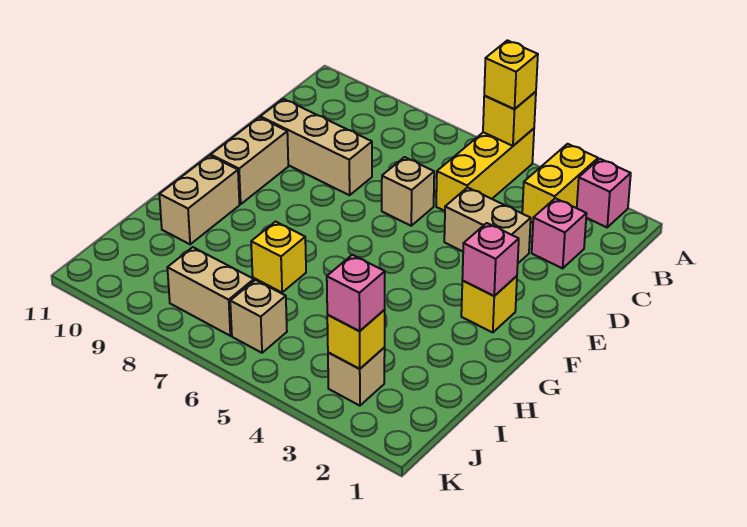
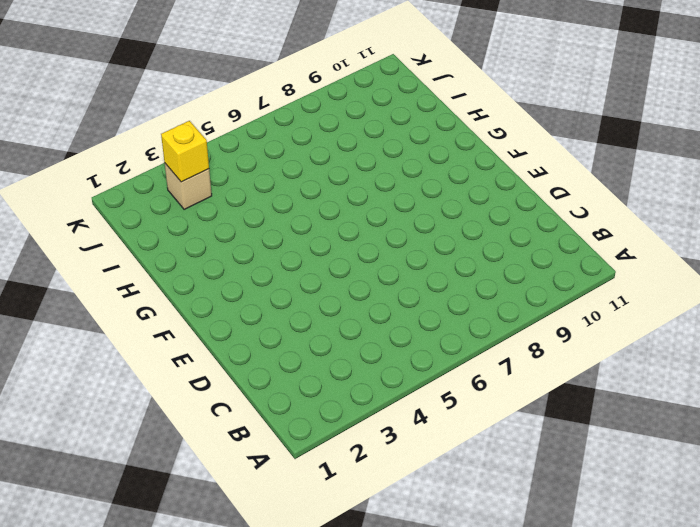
none -> pink 1x1 brick [577,159,631,227]
none -> yellow 1x2 brick [522,144,598,223]
none -> yellow 1x3 brick [436,129,534,211]

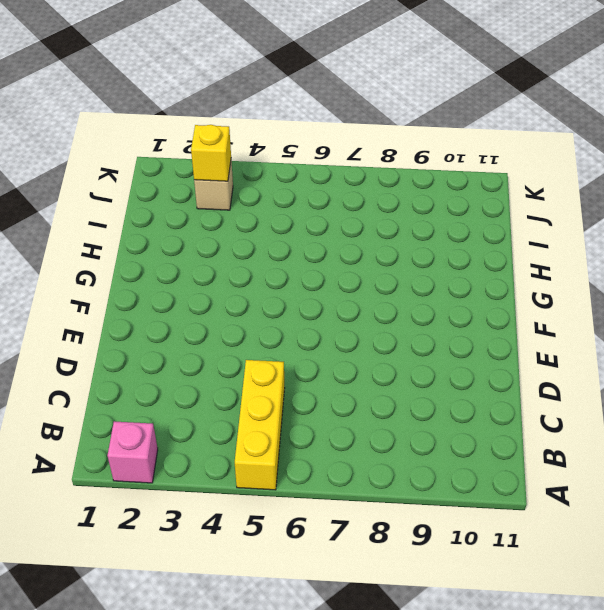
none -> yellow 1x2 brick [522,144,598,223]
none -> pink 1x1 brick [532,198,586,268]
none -> tan 1x2 brick [444,187,531,263]

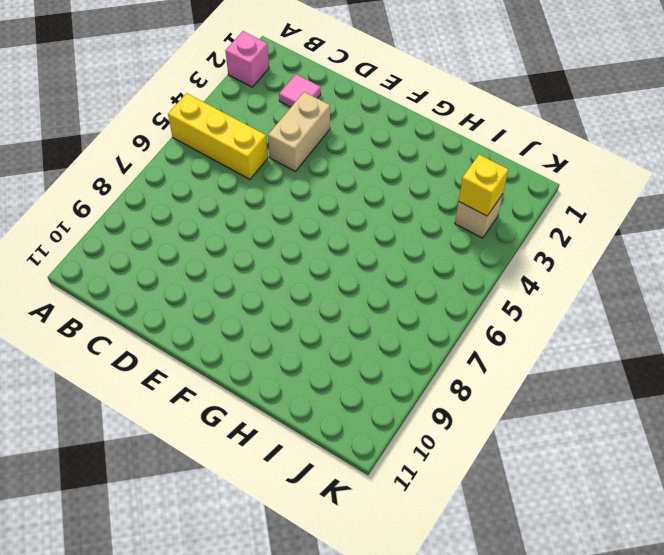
pink 1x1 tile [279,74,321,107] -> pink 1x1 brick [532,198,586,268]
none -> yellow 1x2 brick [522,144,598,223]
none -> tan 1x1 brick [382,157,434,226]
none -> tan 1x3 brick [260,99,372,195]

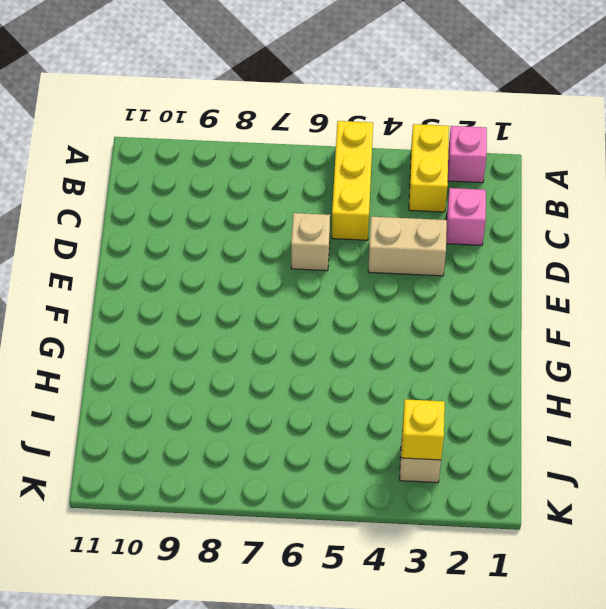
none -> tan 1x3 brick [260,99,372,195]
none -> tan 1x2 brick [211,117,288,204]
none -> yellow 1x1 brick [461,276,517,333]

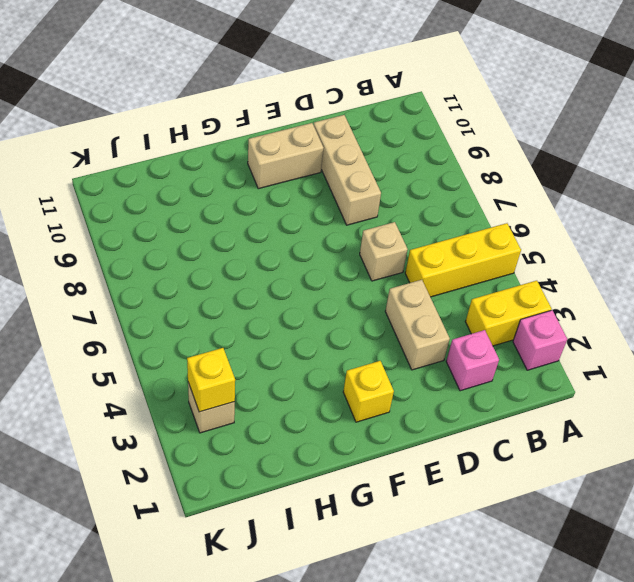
none -> tan 1x2 brick [159,156,239,244]
none -> yellow 1x1 brick [251,222,306,292]
none -> tan 1x1 brick [230,280,287,353]

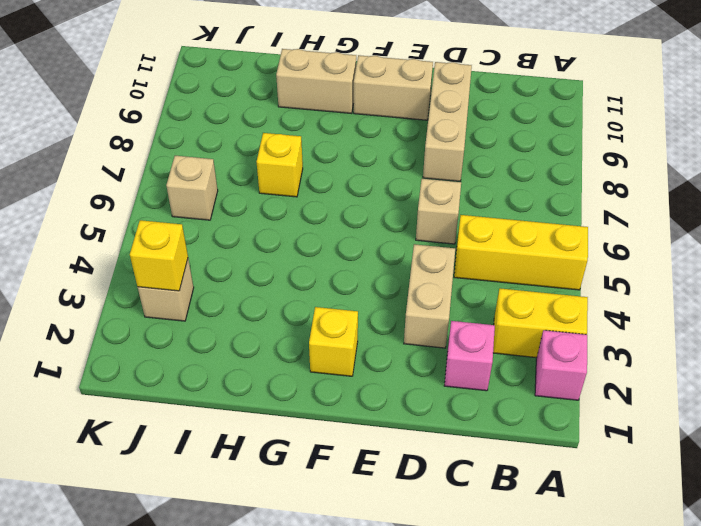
none -> tan 1x2 brick [167,247,254,336]
none -> yellow 1x1 brick [483,92,536,146]
none -> pink 1x1 brick [462,223,519,296]

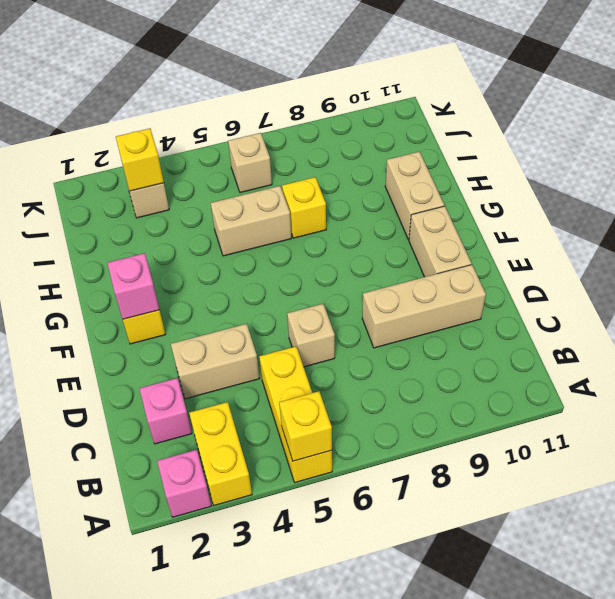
tan 1x2 brick [211,186,292,256] -> tan 1x2 brick moved to [167,247,254,336]
none -> yellow 1x1 brick [484,40,538,109]
none -> pink 1x1 brick [327,255,385,331]

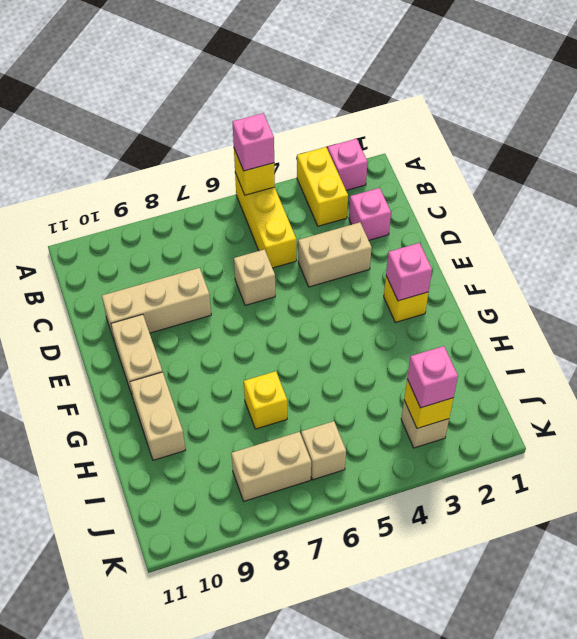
pink 1x1 brick [232,113,274,171] -> yellow 1x1 brick [484,40,538,109]

